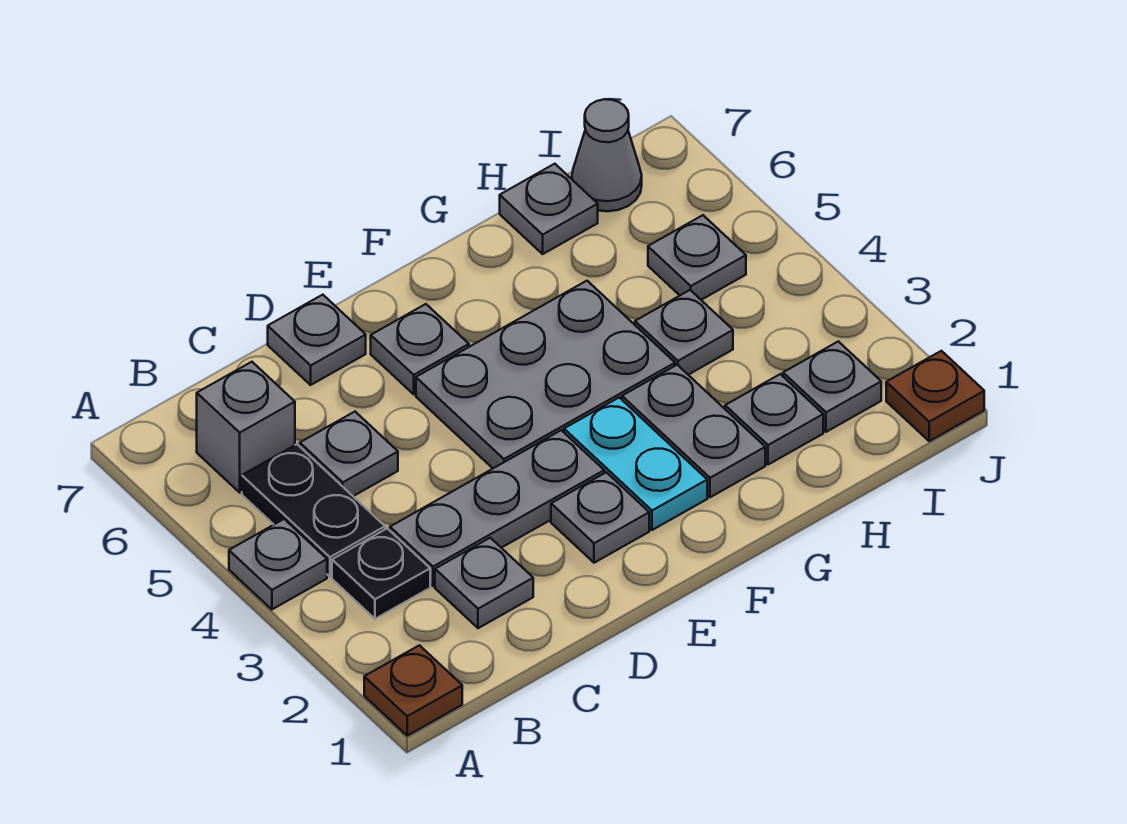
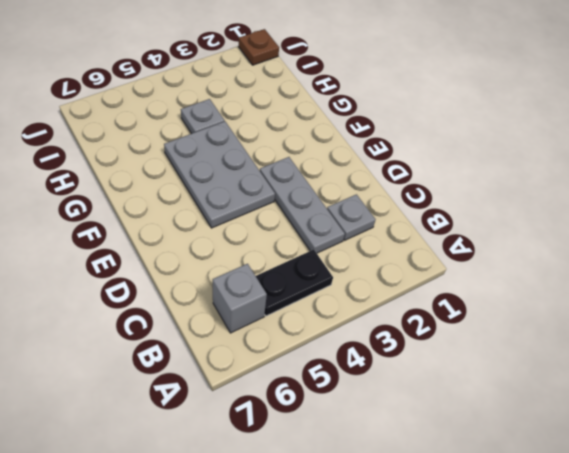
none -> brown 1x1 plate [364,645,462,736]
none -> grey 1x1 plate [229,519,327,609]
none -> black 1x1 plate [332,528,430,619]

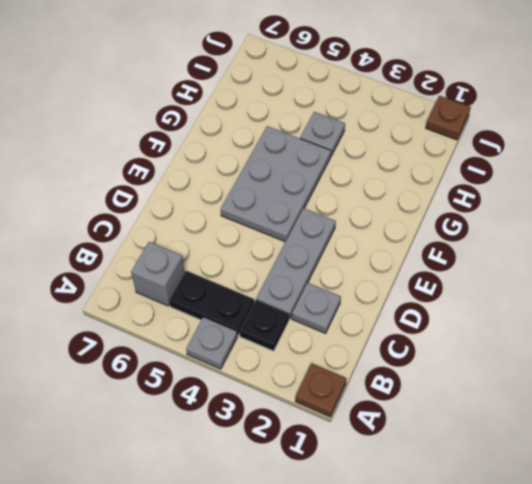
none -> grey 1x1 plate [300,412,398,496]
none -> grey 1x1 plate [268,295,366,385]
none -> grey 1x1 plate [551,472,649,563]

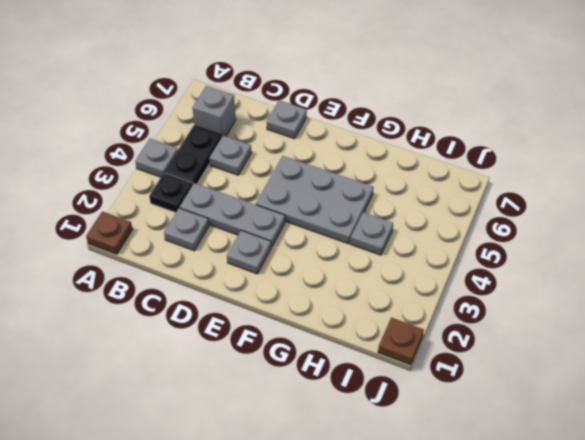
none -> grey 1x1 plate [371,304,469,394]
none -> cyan 1x2 plate [564,398,707,530]
none -> grey 1x2 plate [622,365,765,497]

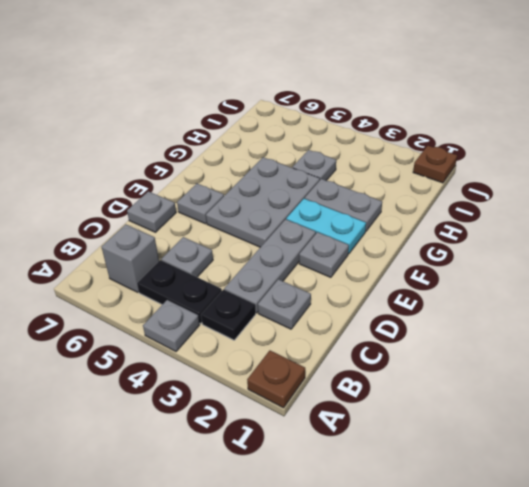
none -> grey 1x1 plate [725,374,823,465]
none -> grey 1x1 plate [500,164,598,254]
none -> grey 1x1 plate [783,341,881,432]

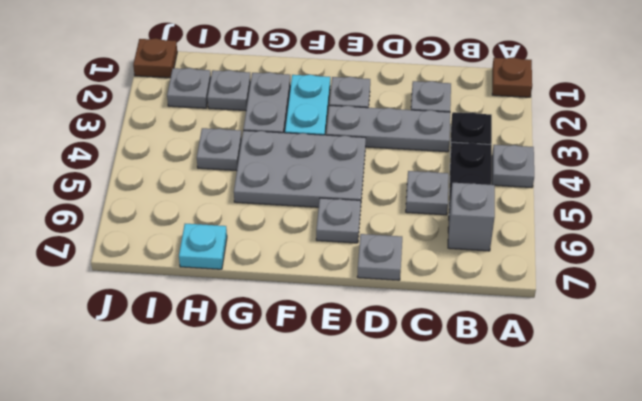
cyan 1x1 plate [179,224,227,269] -> grey 1x1 plate [500,164,598,254]
none -> grey 1x1 plate [648,215,746,300]
none -> grey 1x1 cone [572,99,642,211]

